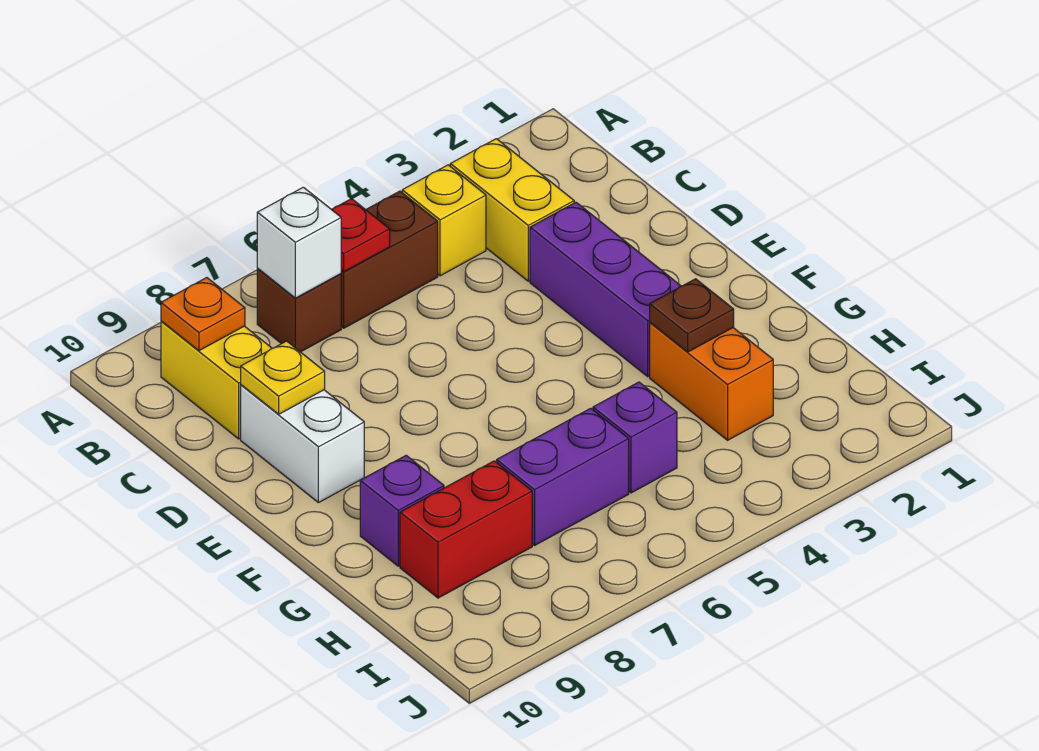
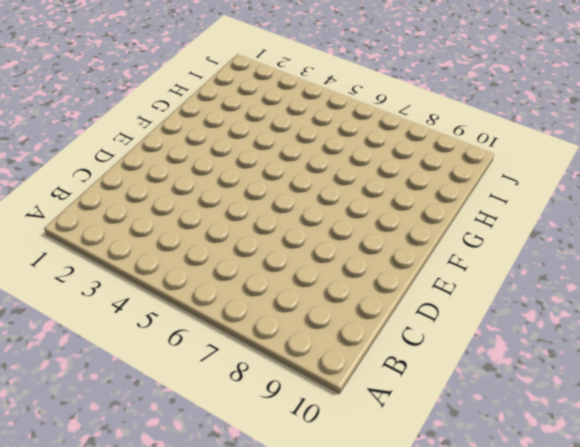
none -> yellow 1x2 brick [450,139,574,281]
none -> yellow 1x1 brick [402,165,486,276]
none -> brown 1x2 brick [341,191,438,328]

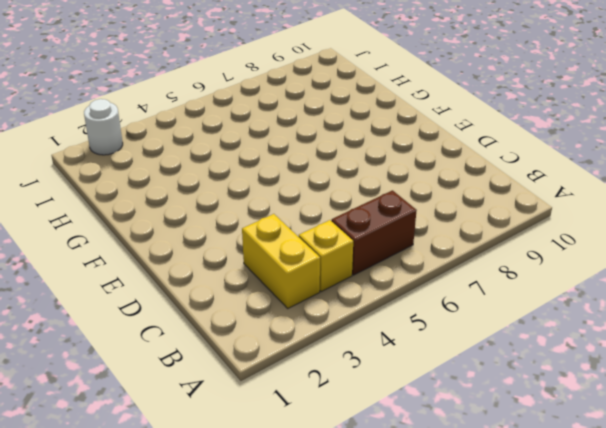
white 1x1 round brick [84,99,123,155] -> none
none -> brown 1x1 brick [257,269,341,352]
none -> yellow 1x2 brick [161,321,272,439]
none -> purple 1x3 brick [530,202,681,377]

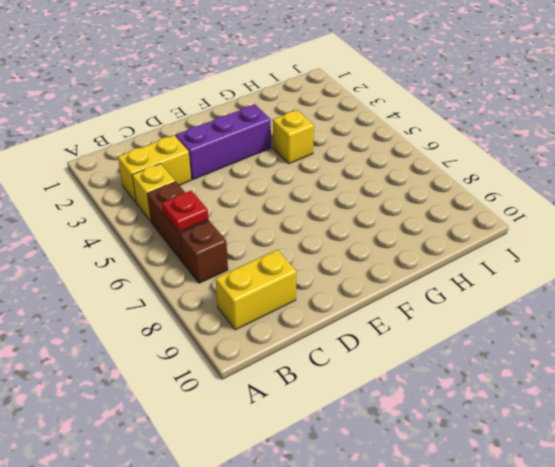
yellow 1x1 brick [273,110,314,164] -> none
none -> white 1x2 brick [241,385,364,503]
none -> orange 1x2 brick [650,323,773,440]
none -> purple 1x1 brick [360,455,444,566]

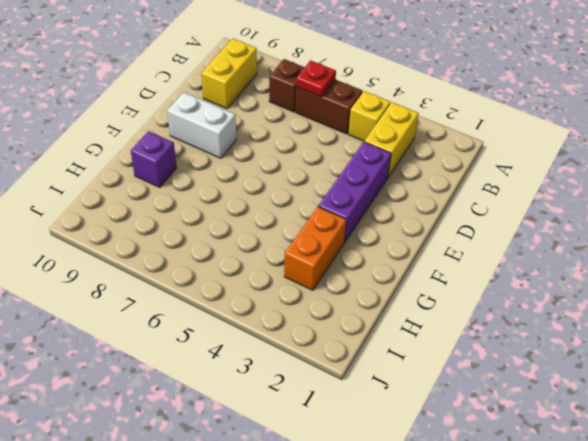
white 1x2 brick [167,92,236,158] -> white 1x2 brick turned to [241,385,364,503]
none -> purple 1x1 brick [593,382,677,493]
none -> purple 1x2 brick [497,408,629,545]
none -> red 1x2 brick [400,461,532,598]

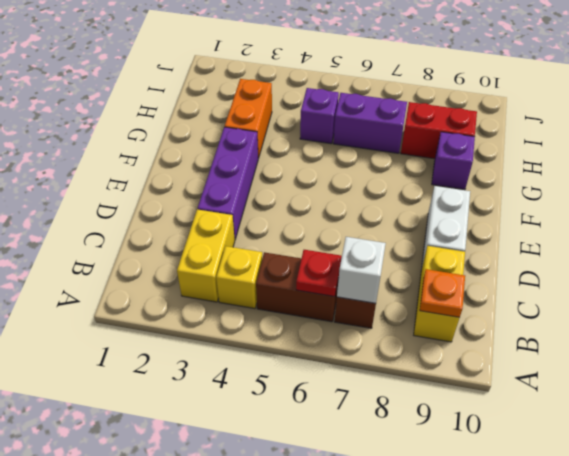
none -> yellow 1x1 plate [241,341,325,414]
none -> brown 1x1 plate [650,279,734,352]

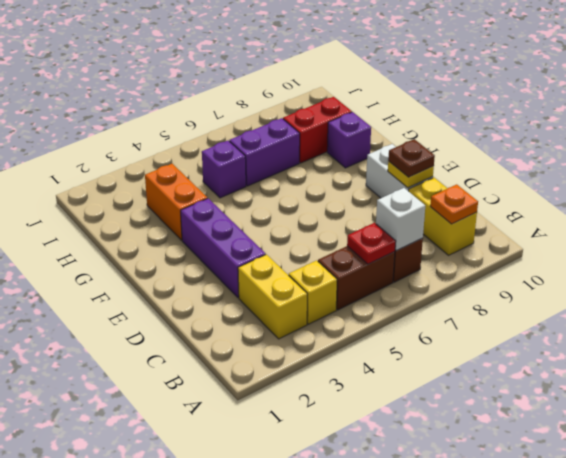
brown 1x1 plate [388,139,435,177] -> brown 1x1 plate moved to [650,279,734,352]

